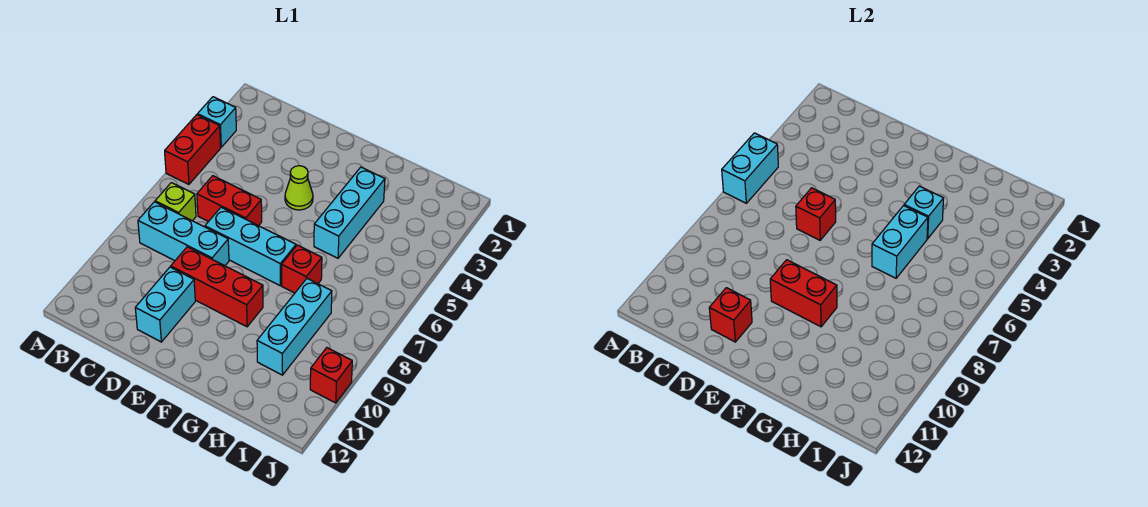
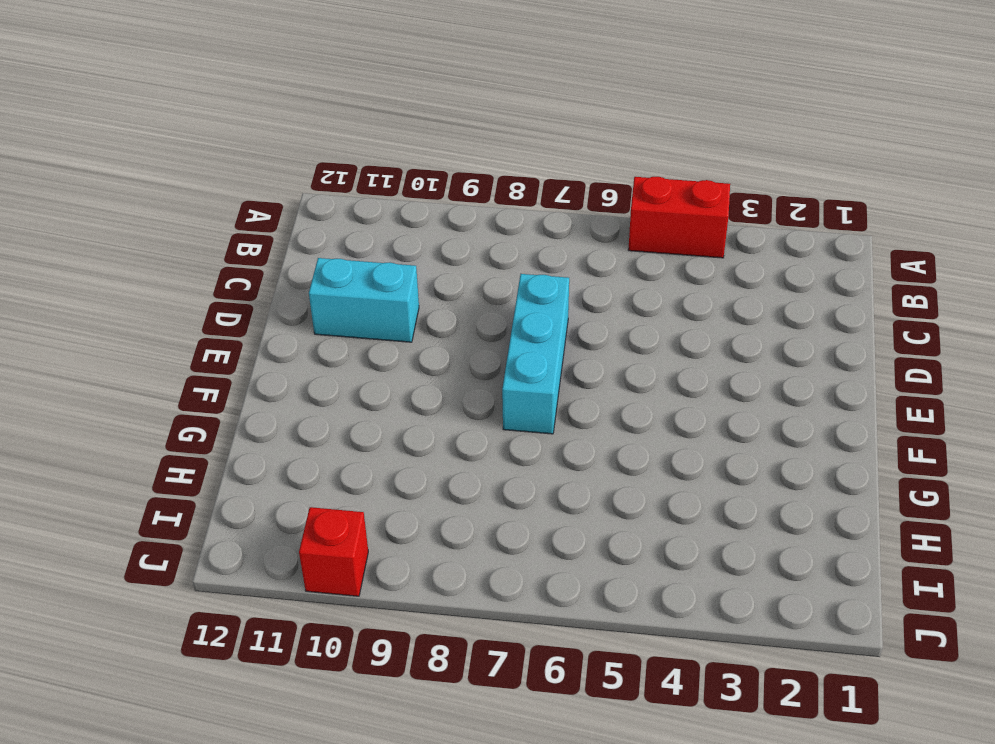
none -> cyan 1x1 brick [198,97,236,147]
none -> lime 1x1 brick [155,183,196,221]
none -> cyan 1x3 brick [138,202,229,266]

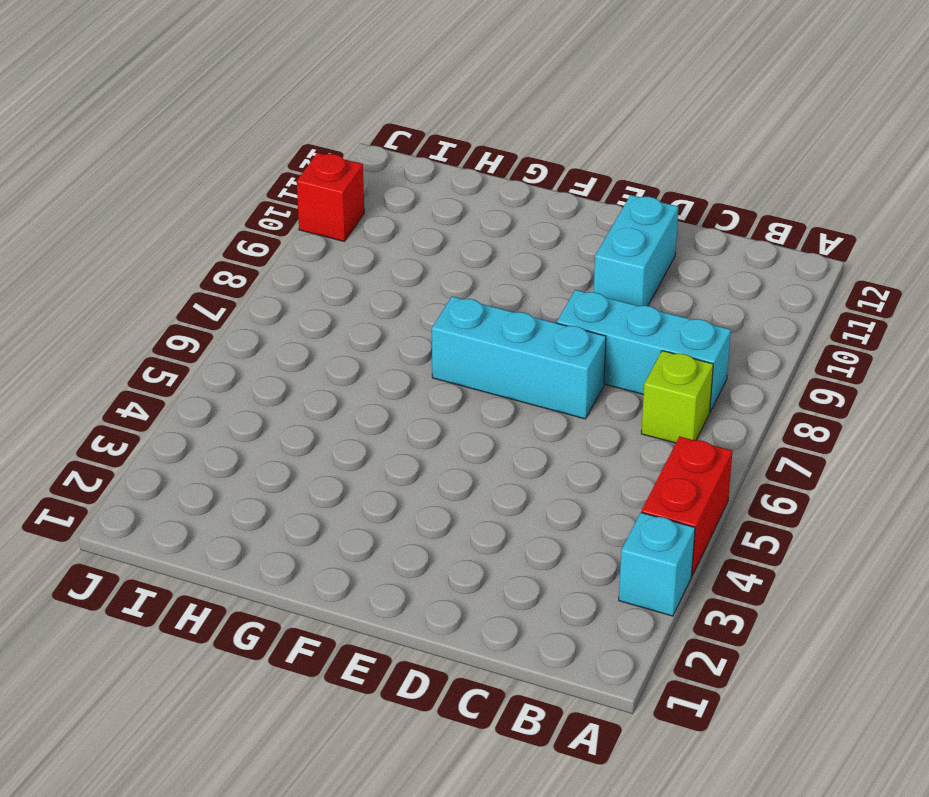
none -> red 1x2 brick [197,176,262,226]
none -> red 1x3 brick [171,247,263,327]
none -> lime 1x1 cone [285,166,313,210]

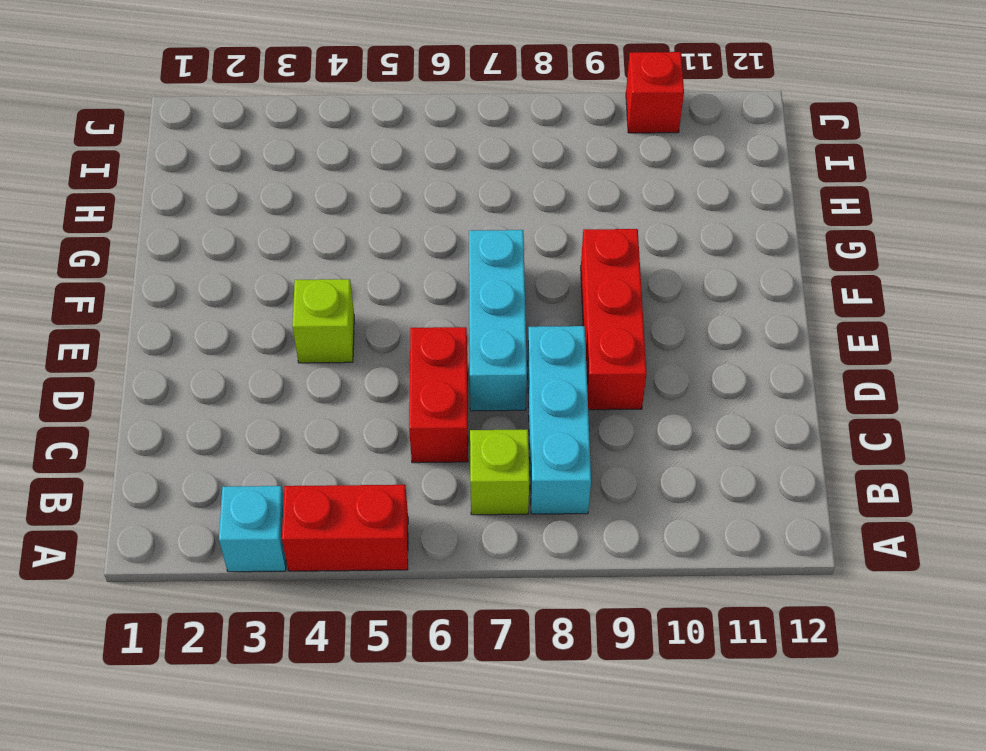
lime 1x1 brick [292,279,354,363] -> lime 1x1 cone [285,166,313,210]
none -> cyan 1x2 brick [135,267,195,342]
none -> cyan 1x3 brick [314,167,385,258]
none -> red 1x1 brick [282,245,322,293]

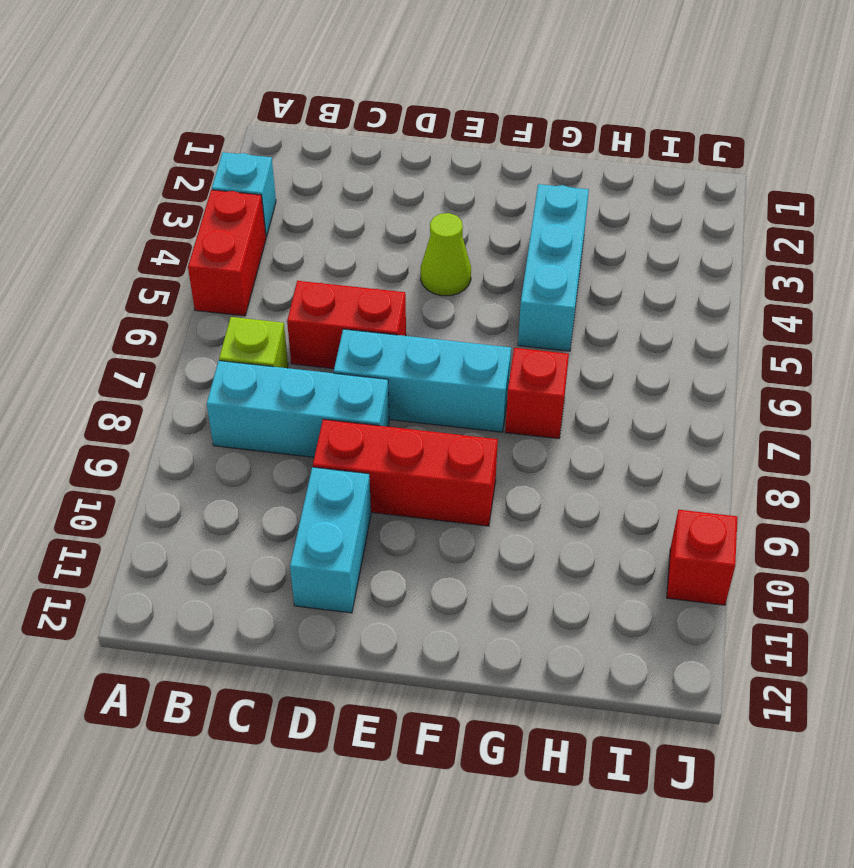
none -> cyan 1x3 brick [257,279,332,375]
none -> cyan 1x2 brick [722,133,778,203]
none -> red 1x1 brick [796,188,836,240]

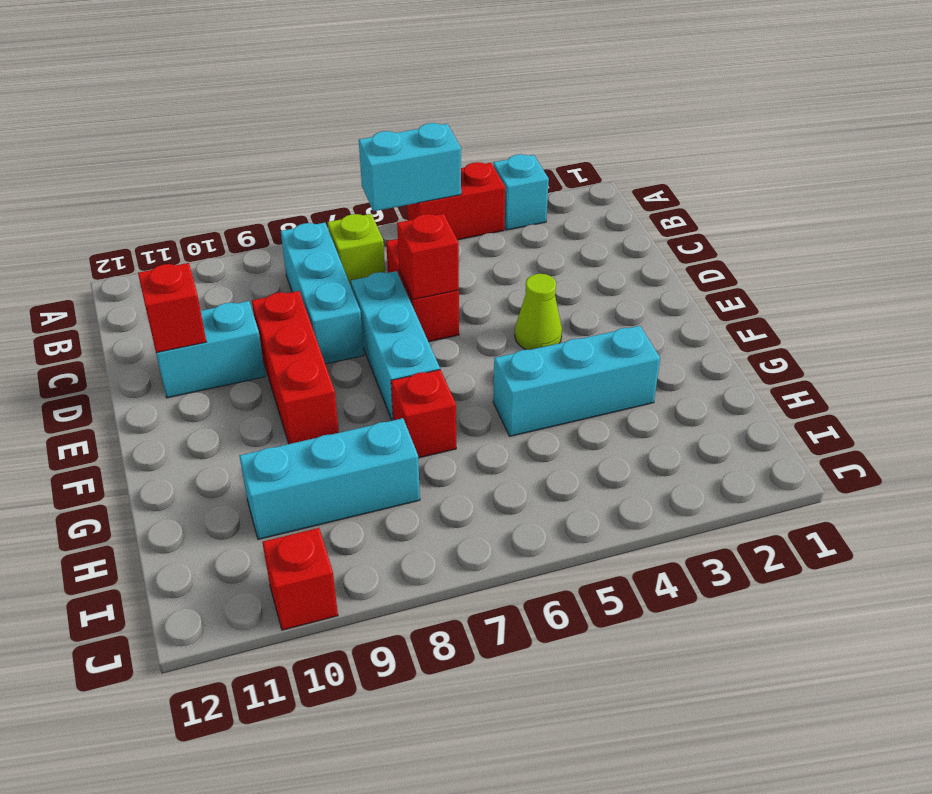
none -> red 1x2 brick [770,260,837,327]
none -> cyan 1x1 brick [904,186,944,239]
none -> cyan 1x2 brick [872,206,928,278]

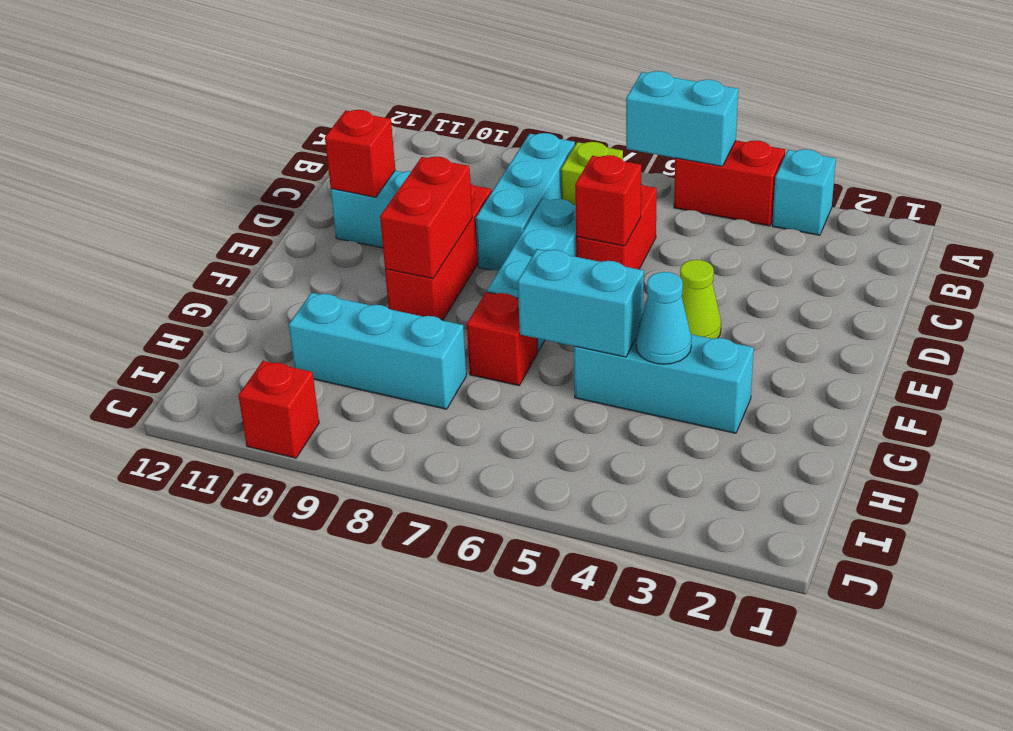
cyan 1x1 cone [636,272,691,364] -> cyan 1x1 brick [904,186,944,239]

